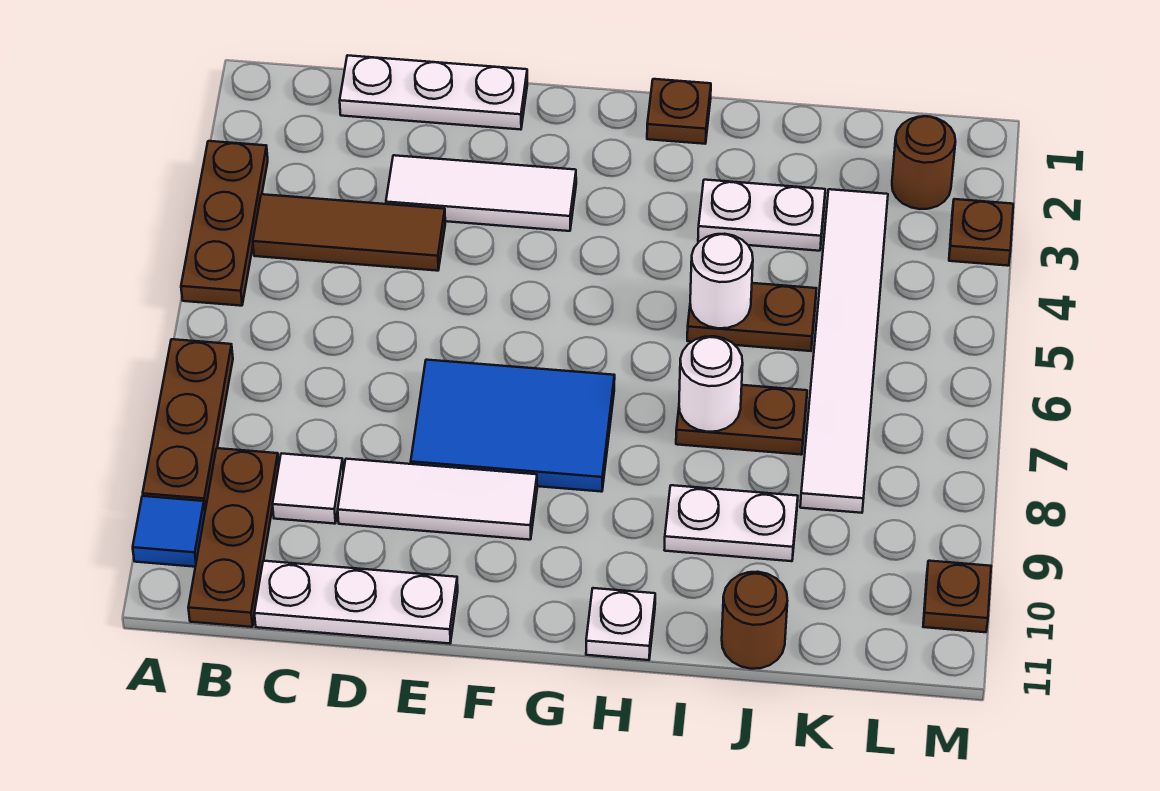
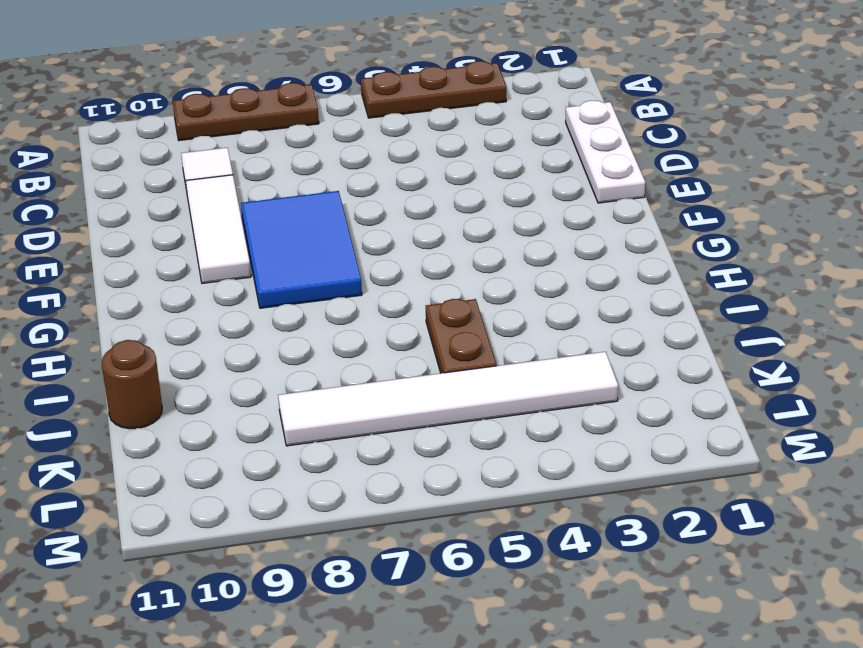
none -> blue 1x1 tile [133,496,205,567]
none -> brown 1x3 tile [253,194,445,271]
none -> brown 1x3 plate [188,448,279,627]

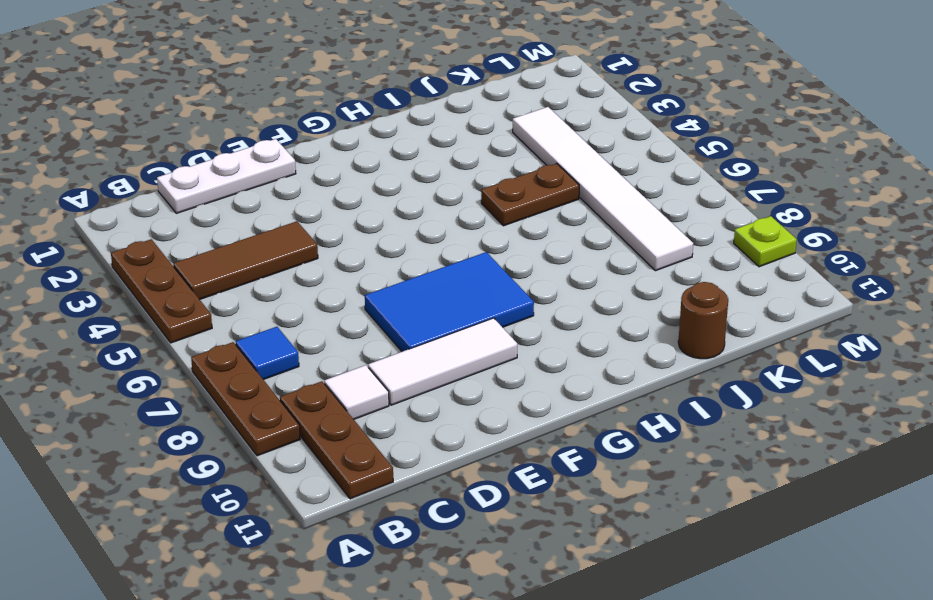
blue 1x1 tile [236,327,299,380] -> blue 1x1 tile moved to [133,496,205,567]
lime 1x1 plate [734,216,797,267] -> none
none -> white 1x3 plate [254,561,458,644]
none -> white 1x3 tile [386,155,576,231]
none -> brown 1x1 plate [647,79,711,144]

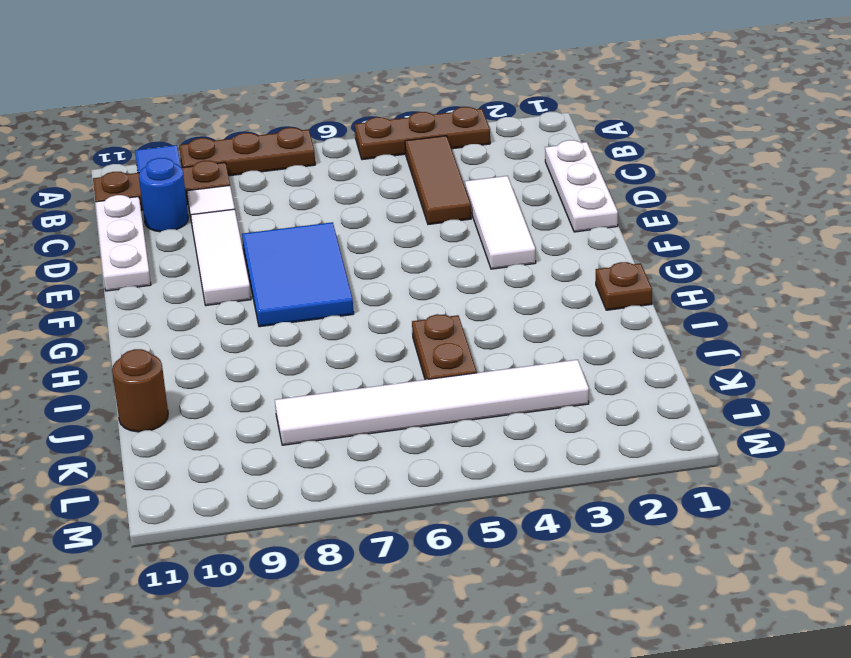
blue 1x1 round brick [139,158,188,232] -> none
none -> white 1x1 plate [586,588,655,660]
none -> white 1x2 plate [698,180,825,251]
none -> brown 1x2 plate [676,385,807,455]

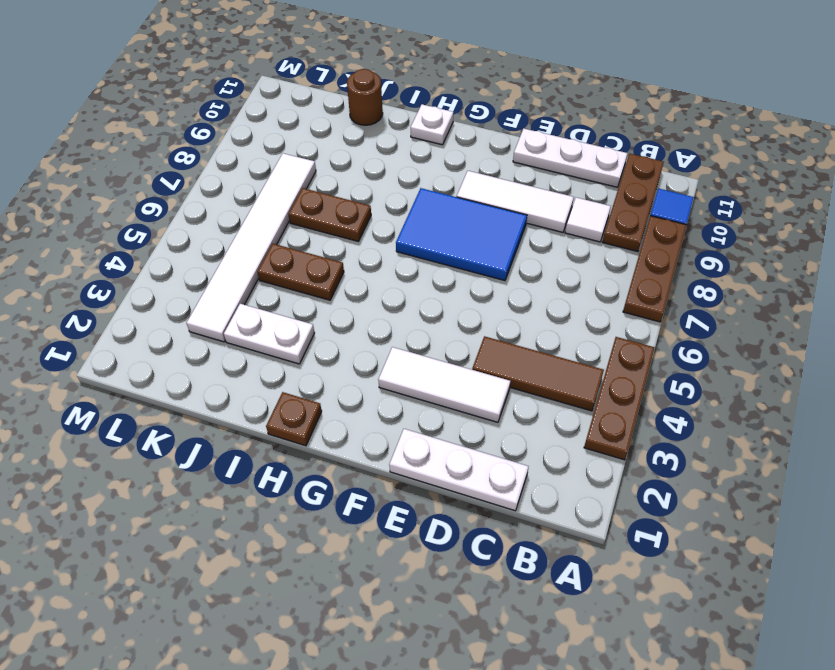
none -> white 1x2 plate [665,485,798,561]
none -> brown 1x1 round brick [892,116,956,209]
none -> brown 1x1 plate [949,199,1013,266]

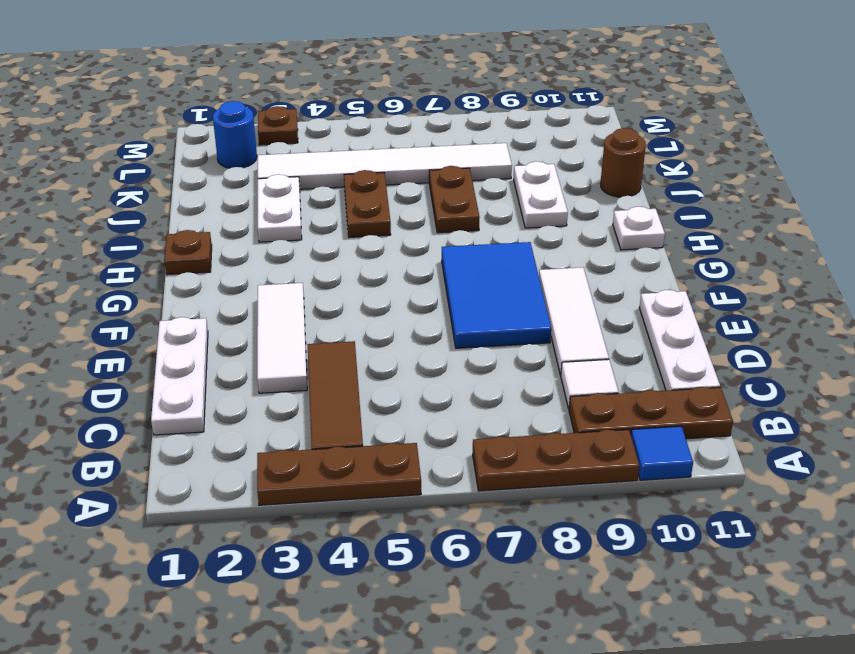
blue 1x1 round brick [213,101,257,168] -> brown 1x1 round brick [892,116,956,209]
none -> brown 1x1 plate [923,561,991,632]
none -> white 1x1 round brick [690,234,753,328]
none -> white 1x1 round brick [679,336,743,432]

